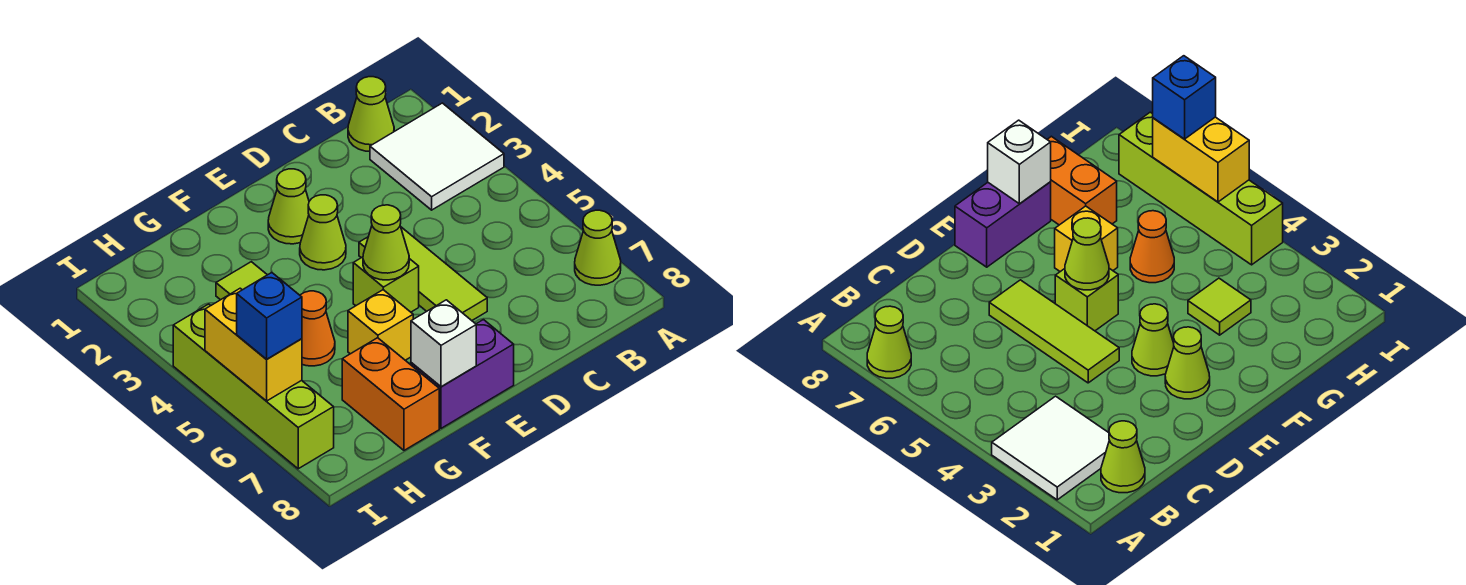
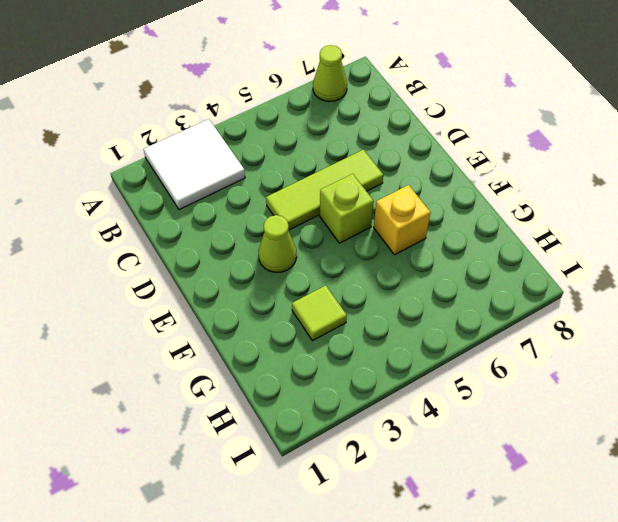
none -> lime 1x1 cone [348,77,394,151]
none -> lime 1x1 cone [268,169,309,244]
none -> purple 1x2 brick [411,320,514,428]

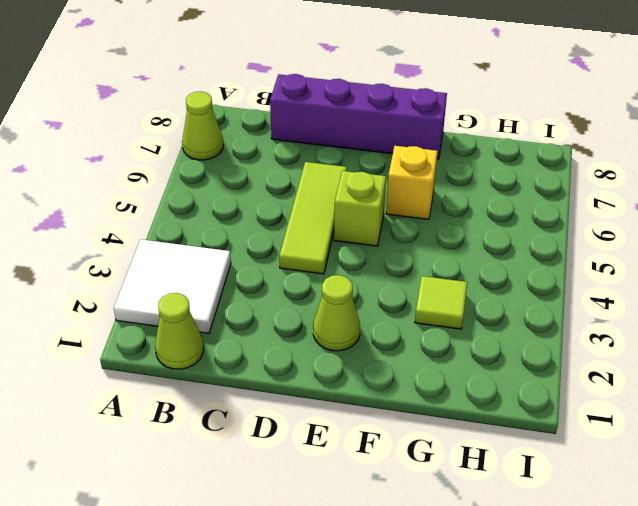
purple 1x4 brick [270,74,447,159] -> purple 1x2 brick [411,320,514,428]
none -> lime 1x1 cone [300,195,346,270]
none -> orange 1x1 cone [300,291,335,366]
none -> orange 1x2 brick [342,338,439,450]

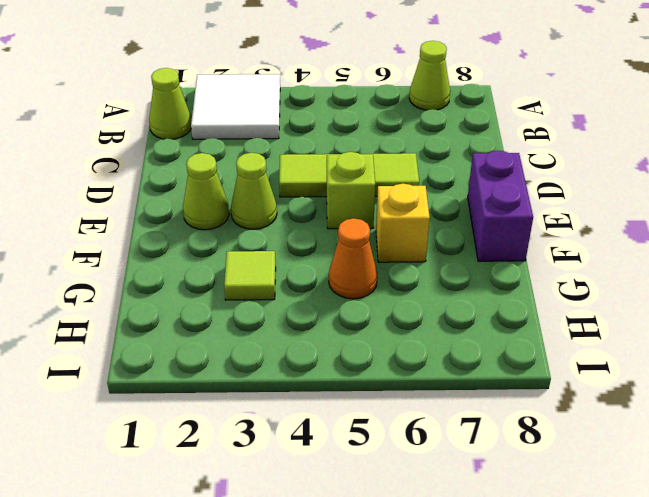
none -> orange 1x2 brick [342,338,439,450]
none -> lime 1x4 brick [173,304,334,469]
none -> lime 1x1 cone [363,205,409,280]

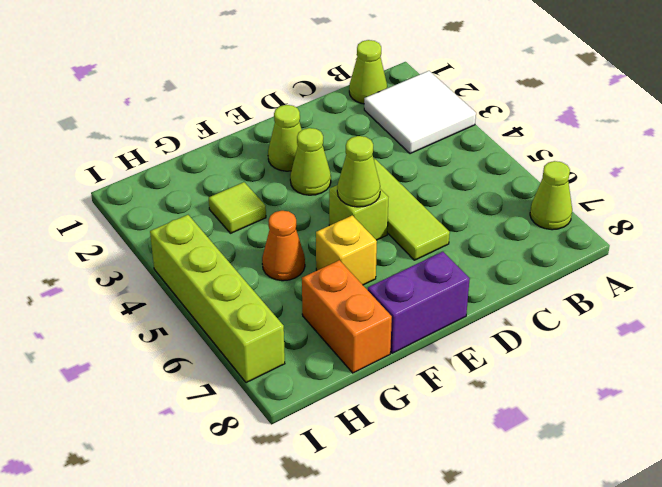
none -> white 1x1 brick [411,300,476,387]
none -> yellow 1x2 brick [205,288,302,401]
none -> blue 1x1 brick [237,272,302,359]

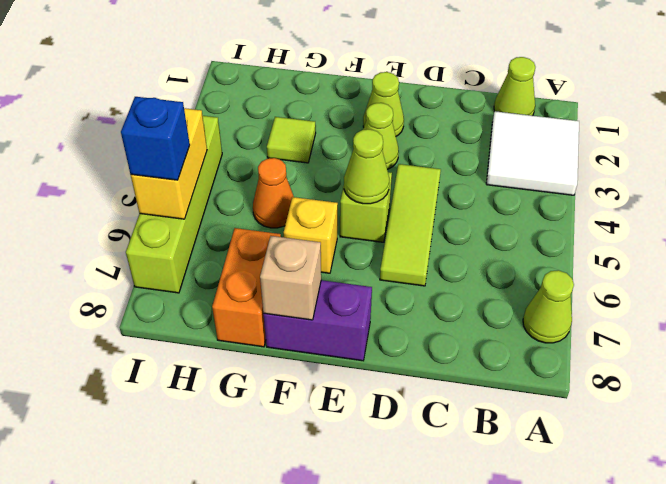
tan 1x1 brick [260,236,321,320] -> white 1x1 brick [411,300,476,387]

